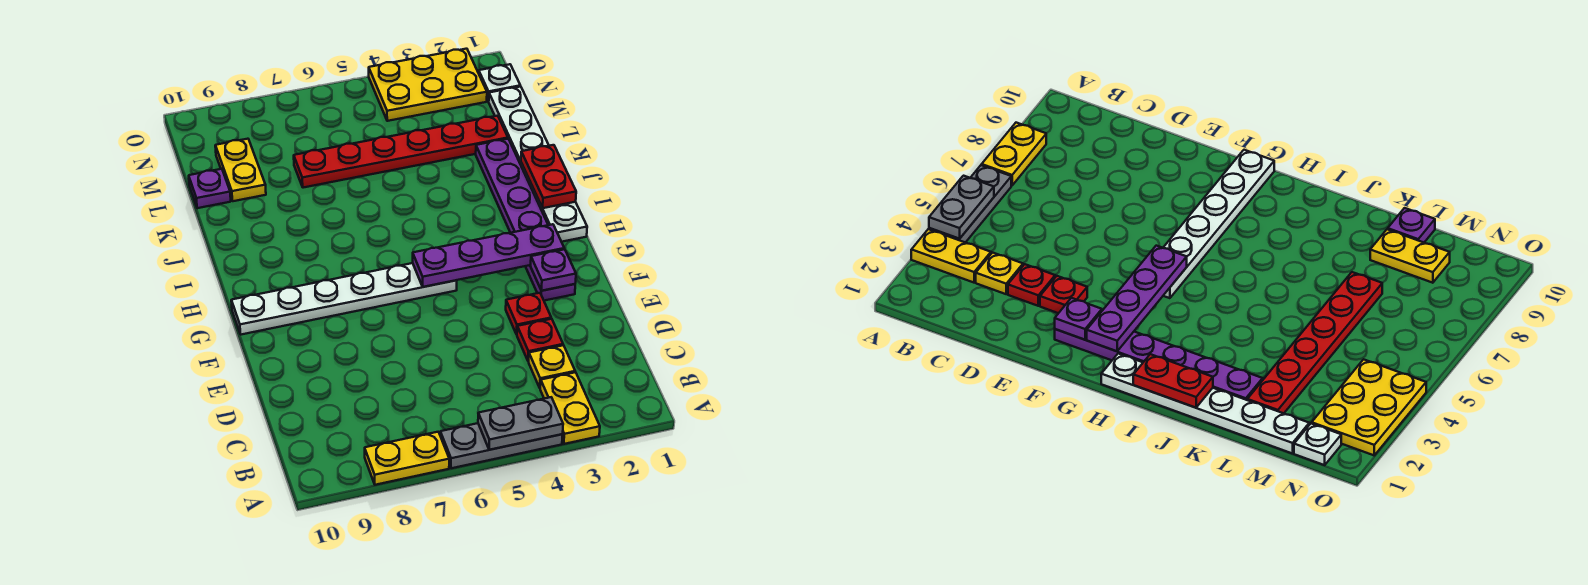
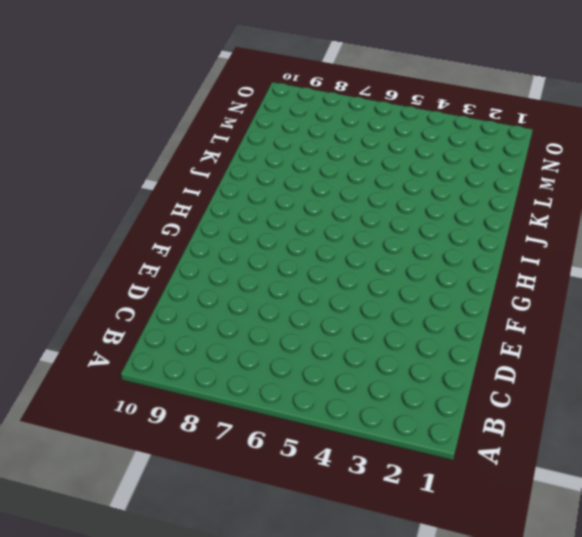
none -> yellow 1x2 plate [540,372,600,444]
none -> grey 1x3 plate [440,423,563,468]
none -> yellow 1x2 plate [365,432,449,485]

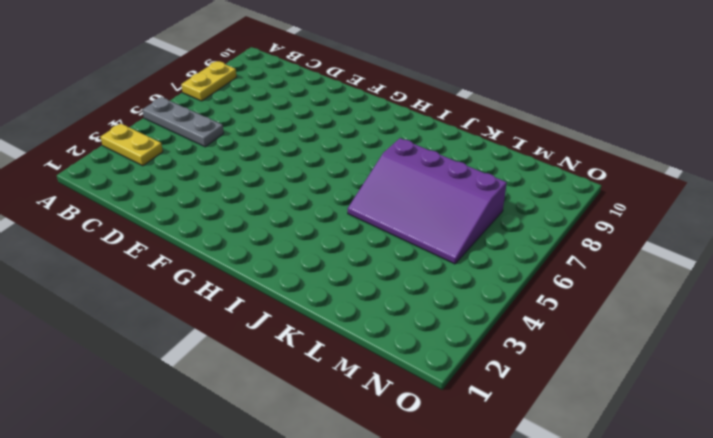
grey 1x3 plate [143,97,224,147] -> grey 1x3 plate turned to [440,423,563,468]
purple 3x4 slope [348,138,507,264] -> red 1x6 plate [294,116,508,188]
none -> yellow 1x1 plate [529,345,575,388]
none -> red 1x1 plate [517,319,563,361]
none -> red 1x1 plate [506,293,551,334]

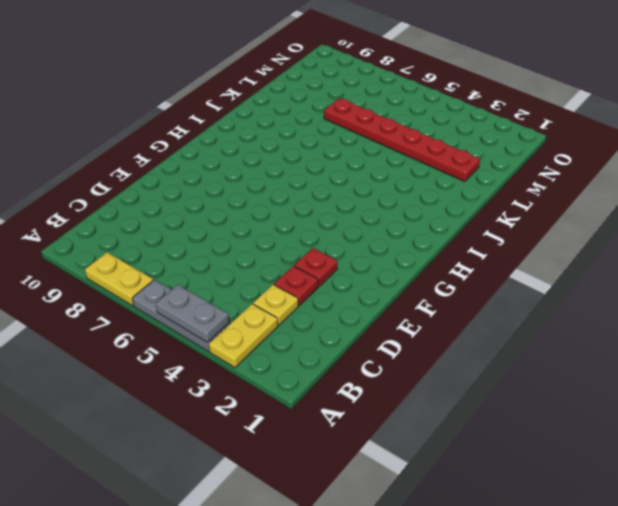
none -> purple 1x6 plate [476,139,575,301]
none -> white 1x6 plate [231,263,457,335]
none -> white 1x6 plate [488,86,587,242]

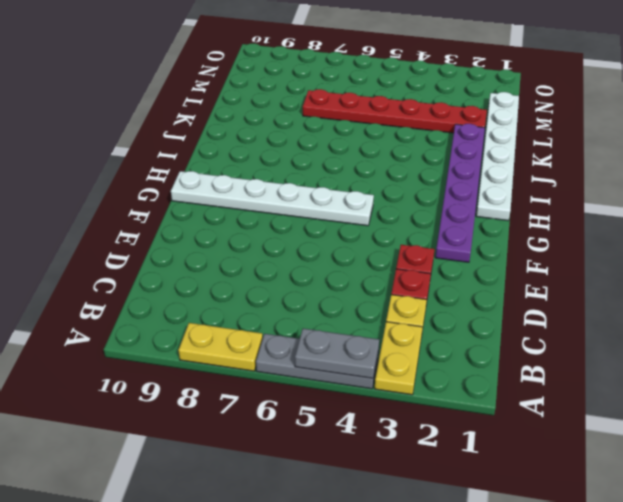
none -> yellow 1x2 plate [215,139,266,201]
none -> purple 1x1 plate [189,169,231,208]
none -> white 1x1 plate [479,64,520,101]

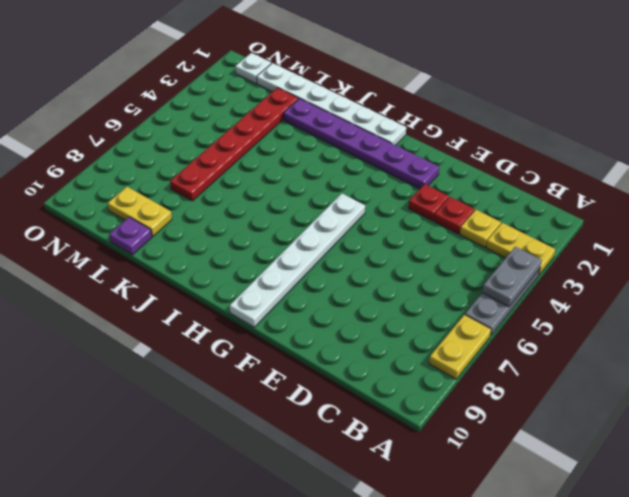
none -> yellow 2x3 plate [369,49,487,121]
none -> purple 1x1 plate [531,249,576,291]
none -> purple 1x4 plate [413,224,564,287]

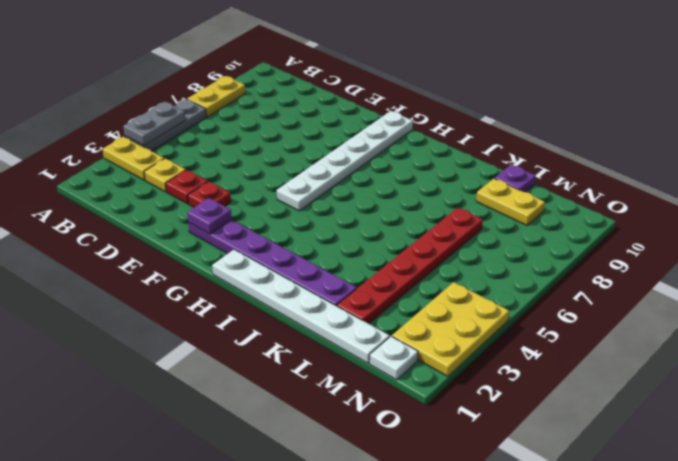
none -> purple 1x4 plate [413,224,564,287]
none -> red 1x2 plate [521,145,576,208]

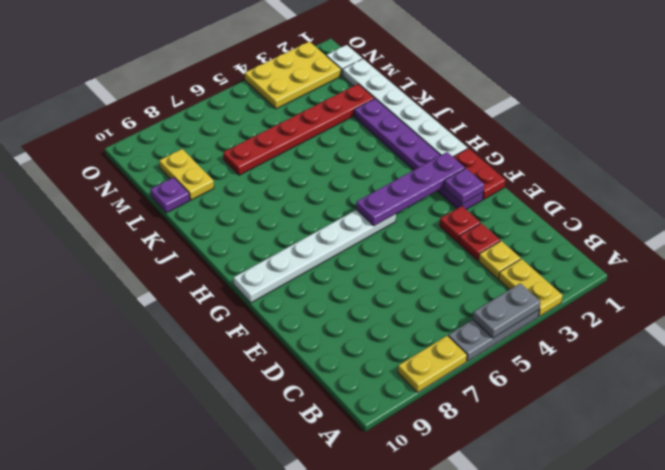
red 1x2 plate [453,148,505,199] -> red 1x2 plate moved to [521,145,576,208]

